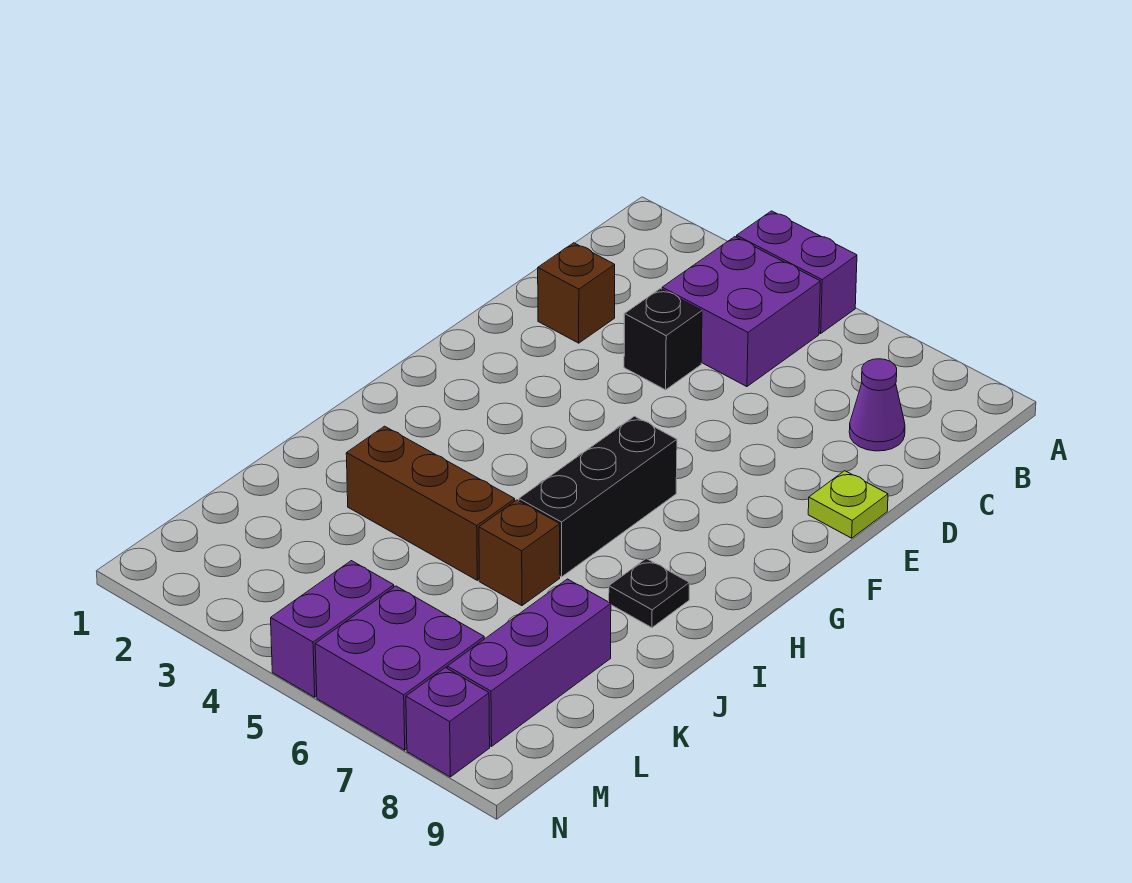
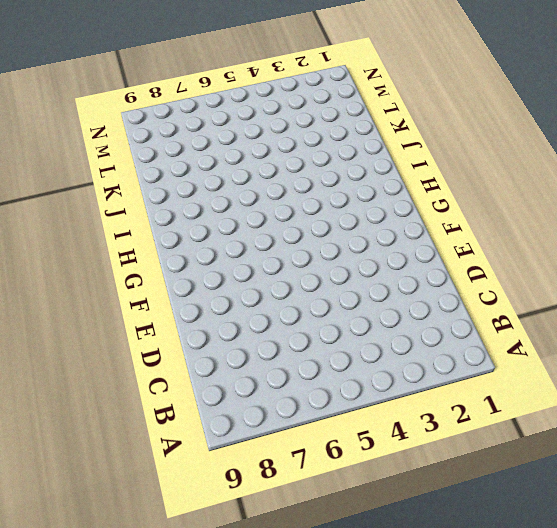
none -> purple 1x2 brick [737,211,857,334]
none -> purple 2x2 brick [662,237,820,387]
none -> purple 1x1 cone [849,359,905,451]

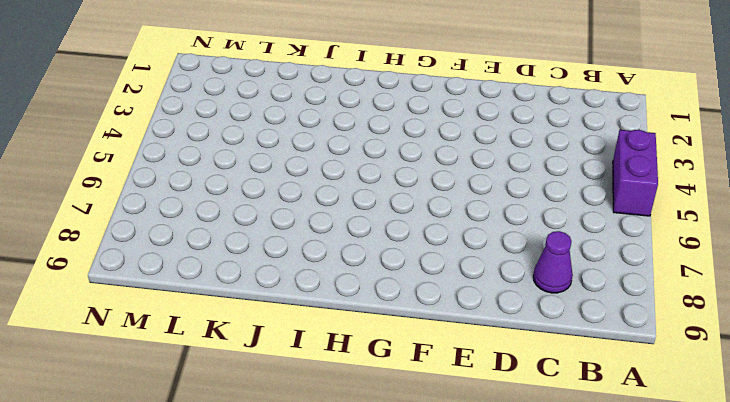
none -> purple 2x2 brick [662,237,820,387]
none -> brown 1x1 brick [538,243,615,343]
none -> black 1x1 brick [624,289,702,390]

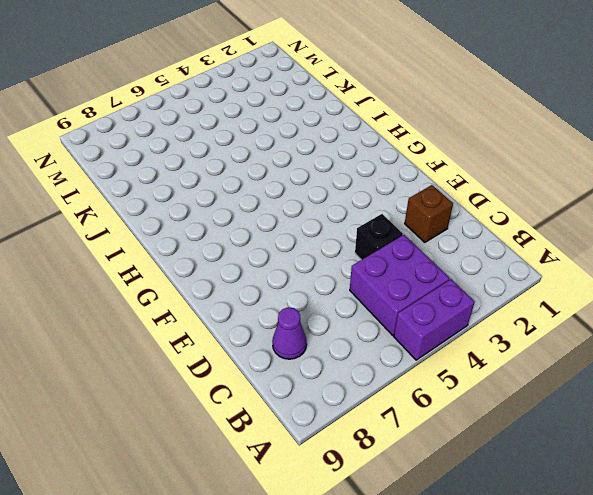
none -> lime 1x1 plate [808,471,888,538]
none -> black 1x3 brick [519,416,677,577]
none -> black 1x1 plate [609,559,689,628]

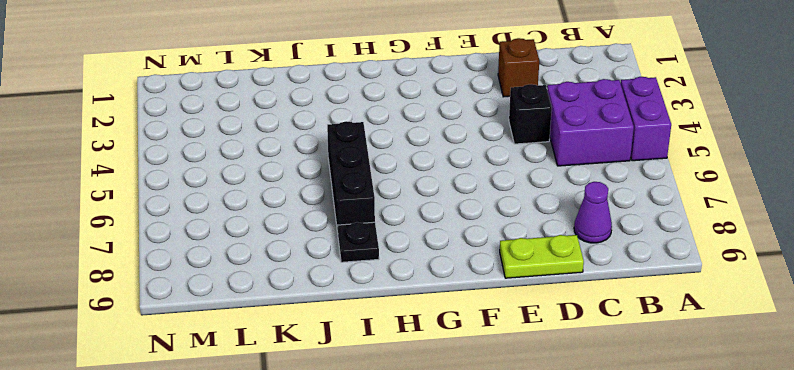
lime 1x2 plate [500,235,584,278] -> lime 1x1 plate [808,471,888,538]
black 1x3 brick [327,121,375,233] -> black 1x3 brick turned to [519,416,677,577]
none -> brown 1x3 brick [346,426,515,580]
none -> brown 1x1 brick [479,500,560,606]
none -> purple 1x3 brick [447,579,611,746]

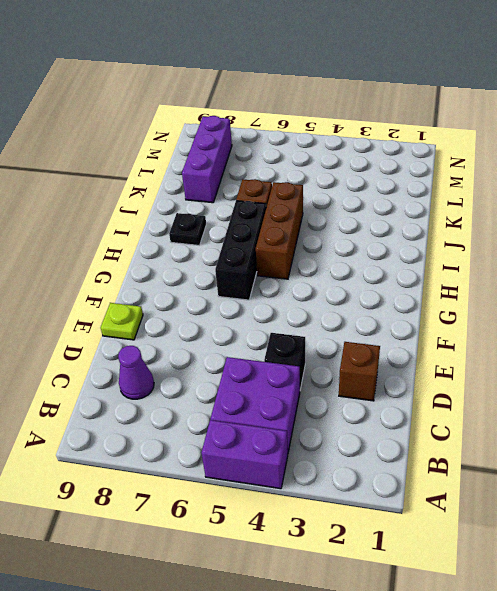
brown 1x3 brick [256,182,303,279] -> brown 1x3 brick turned to [346,426,515,580]
none -> purple 1x2 brick [271,561,394,697]
none -> purple 2x2 brick [315,586,484,750]
none -> purple 1x1 brick [406,668,490,777]

